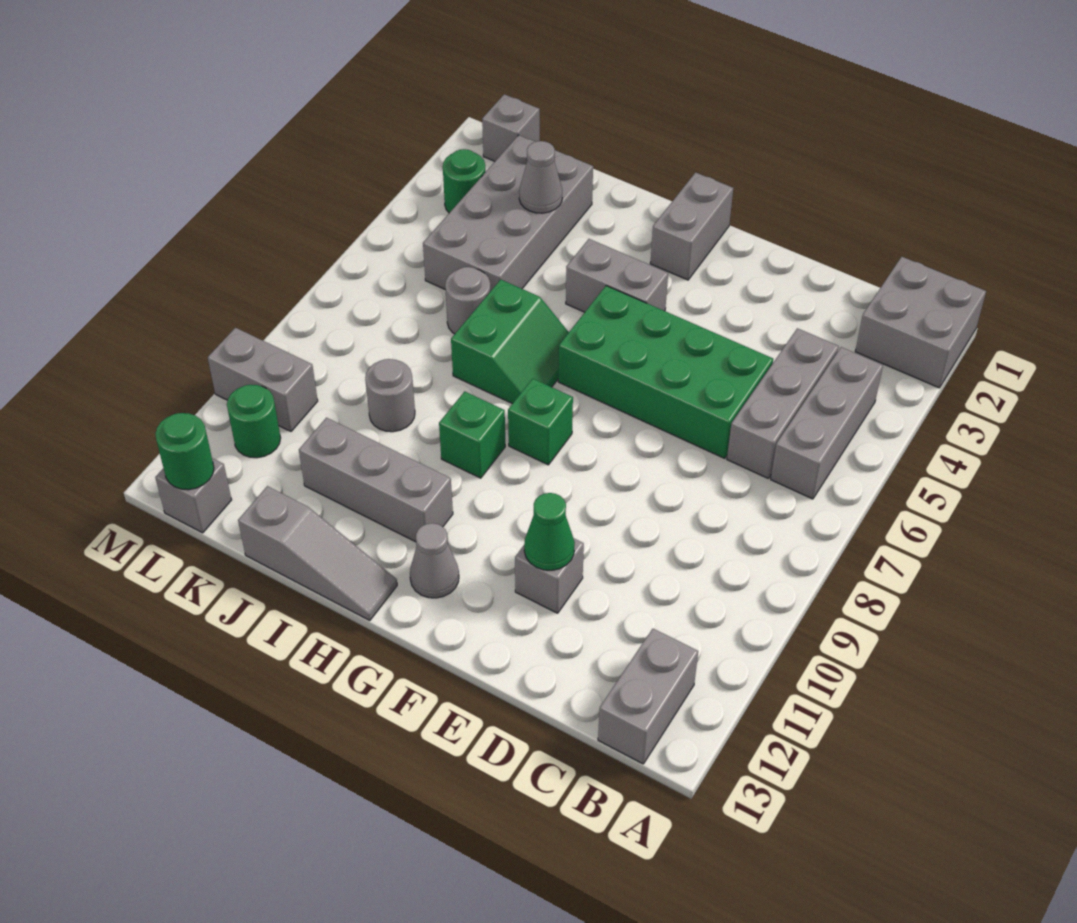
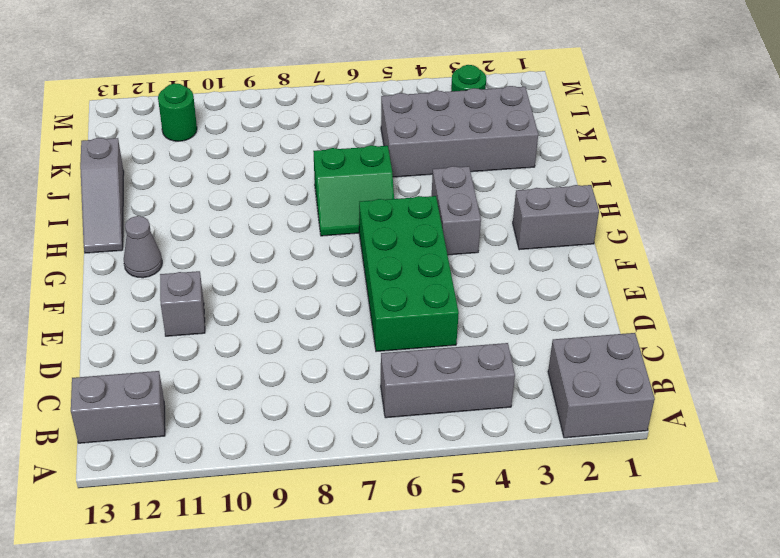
none -> grey 1x3 brick [727,328,839,478]
none -> green 1x1 brick [508,379,573,465]
none -> green 1x1 brick [439,391,505,478]

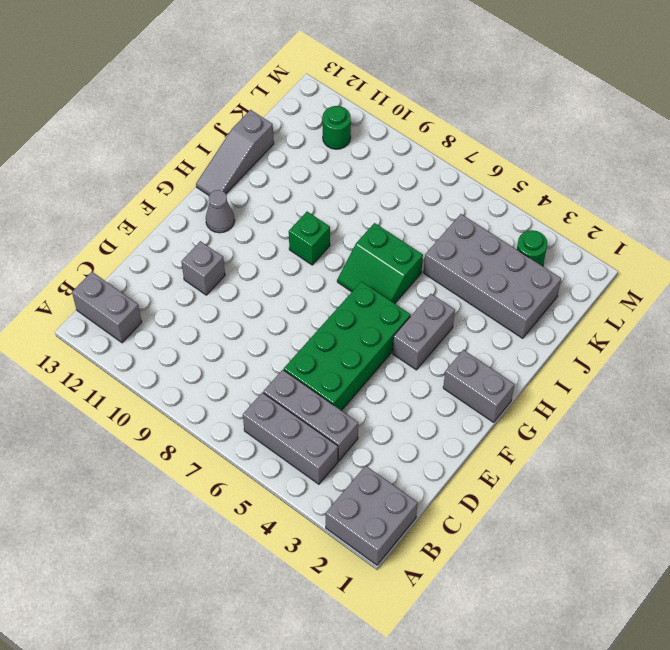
none -> green 1x1 brick [508,379,573,465]
none -> grey 1x3 brick [299,418,453,542]
none -> grey 1x1 round brick [445,267,490,334]

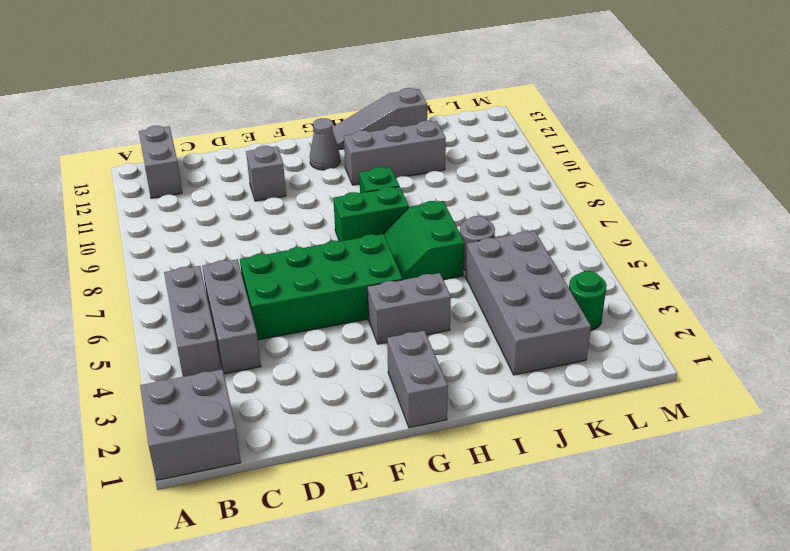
green 1x2 brick [333,186,409,241] -> green 1x1 brick [508,379,573,465]
none -> grey 1x1 round brick [365,359,415,432]
none -> grey 1x1 brick [482,94,540,161]
none -> grey 1x2 brick [208,328,318,431]

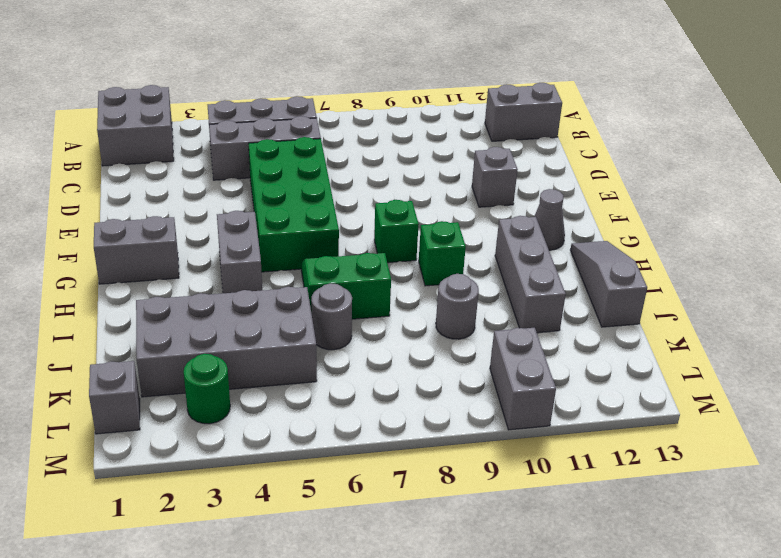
none -> green 1x1 round brick [227,385,281,458]
none -> grey 1x1 brick [155,458,232,533]
none -> green 1x1 cone [524,493,575,570]

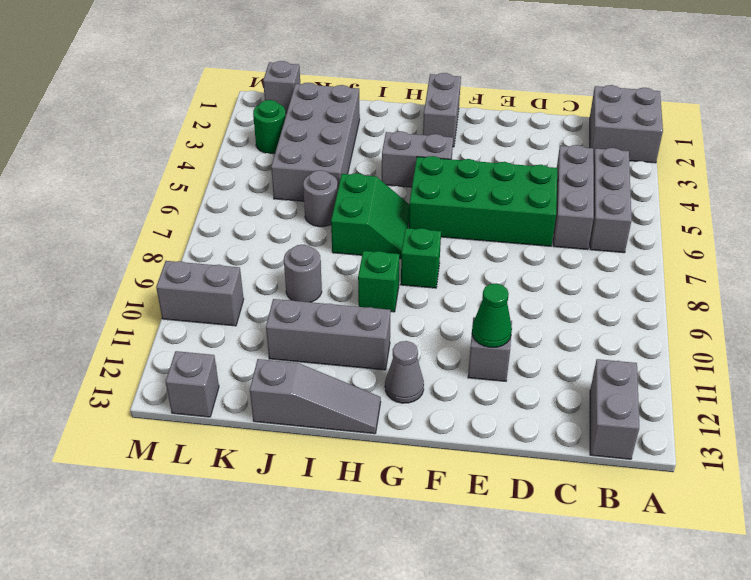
none -> green 1x1 round brick [227,385,281,458]
none -> grey 1x1 cone [519,141,562,213]
none -> green 1x1 round brick [155,413,214,490]

